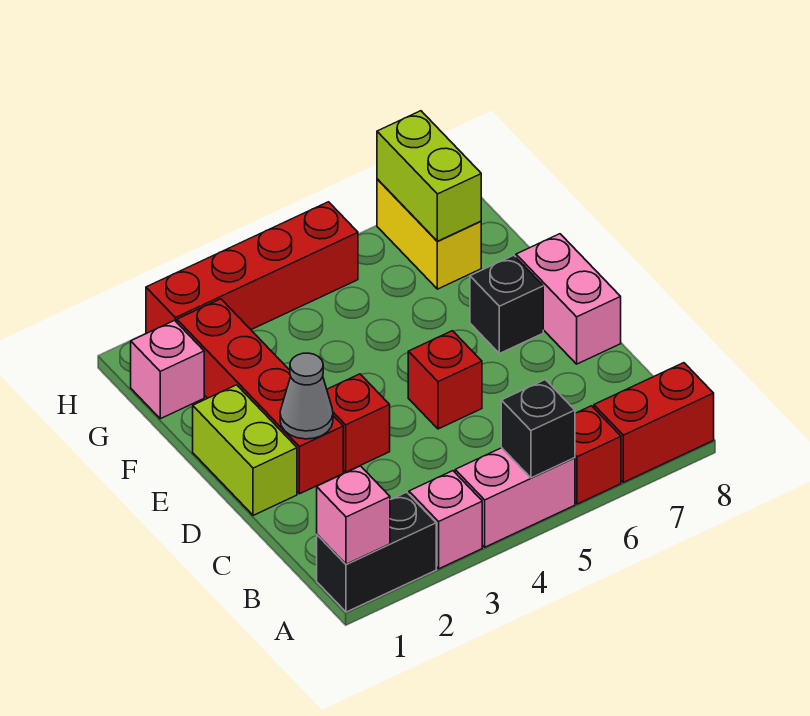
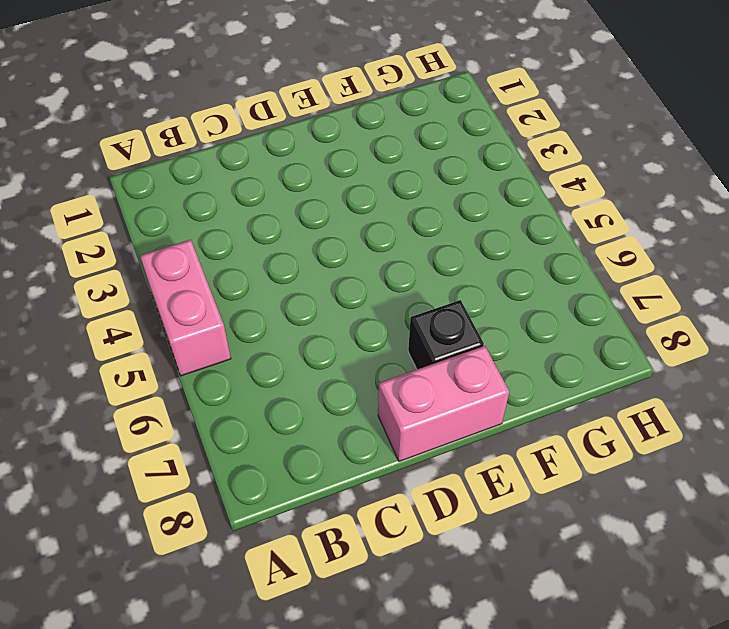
none -> black 1x2 brick [317,492,436,612]
none -> pink 1x1 brick [409,471,482,569]
none -> red 1x1 brick [575,406,621,504]

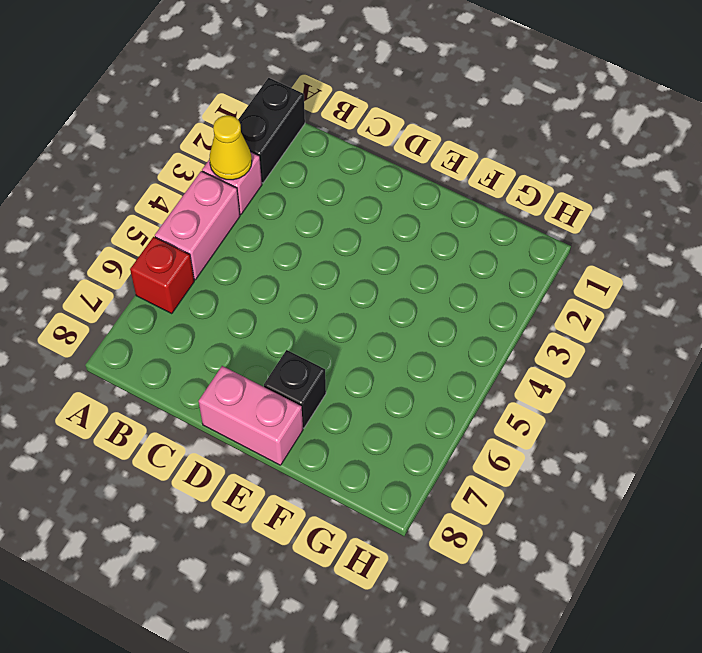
yellow 1x1 cone [209,115,252,180] -> none
none -> red 1x2 brick [594,363,714,482]
none -> lime 1x2 brick [193,385,297,515]
none -> red 1x4 brick [177,299,343,494]

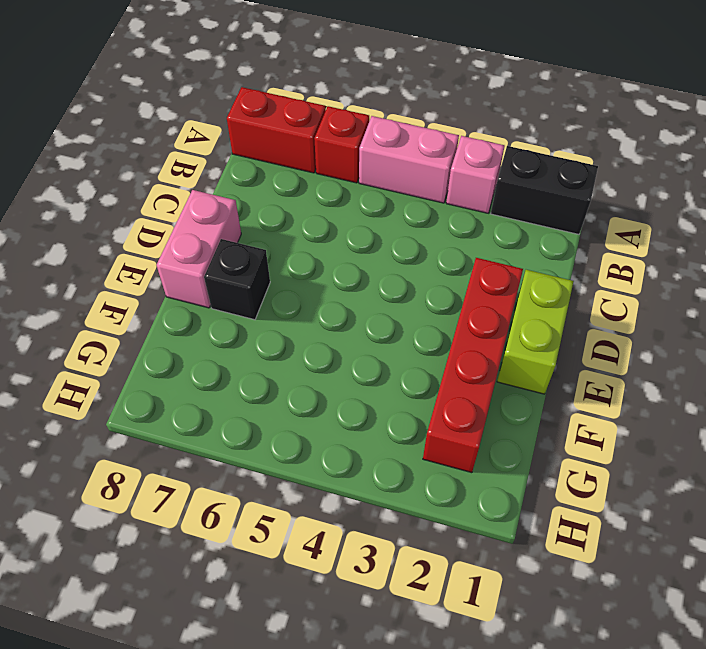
none -> red 1x1 brick [327,374,390,472]
none -> red 1x1 brick [408,331,482,429]
none -> pink 1x1 brick [131,320,204,419]

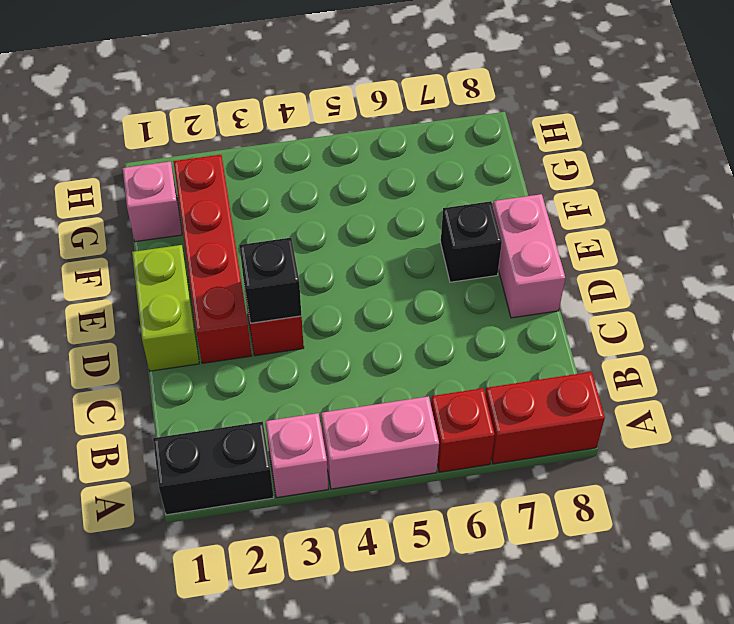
black 1x1 brick [239,238,302,323] -> black 1x1 brick moved to [501,380,575,478]
none -> red 1x1 brick [408,331,482,429]
none -> yellow 1x2 brick [377,179,481,289]
none -> red 1x4 brick [146,202,358,334]

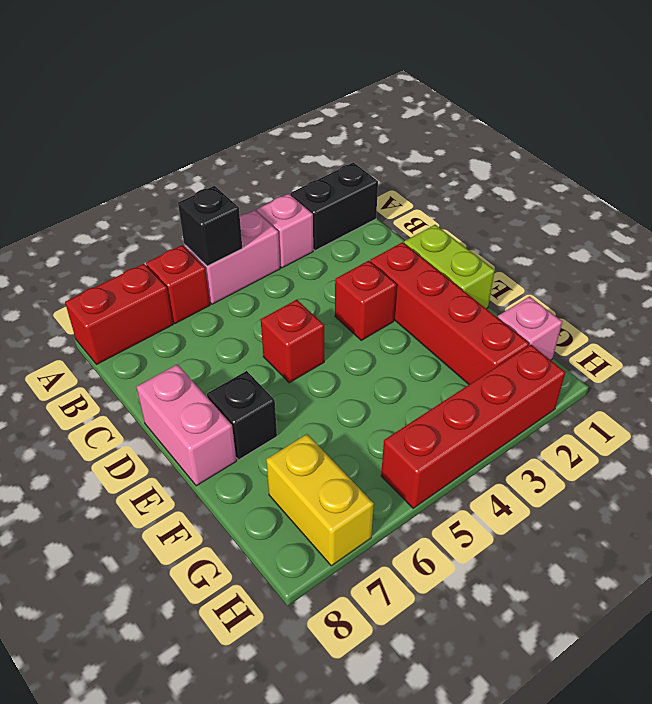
none -> pink 1x1 brick [317,466,390,564]
none -> grey 1x1 cone [280,353,333,439]
none -> lime 1x2 brick [377,111,481,241]

